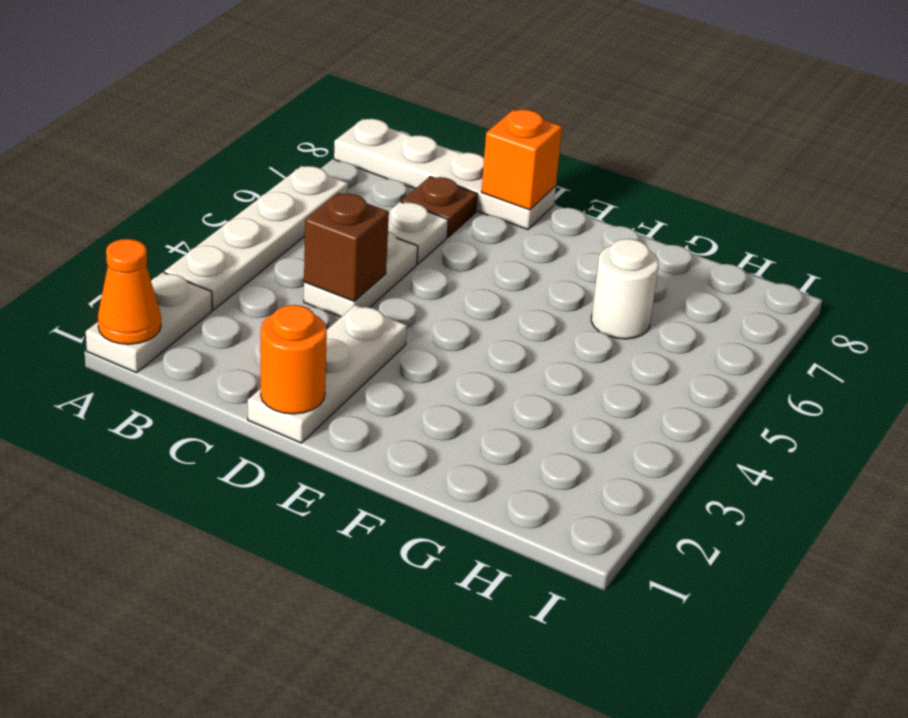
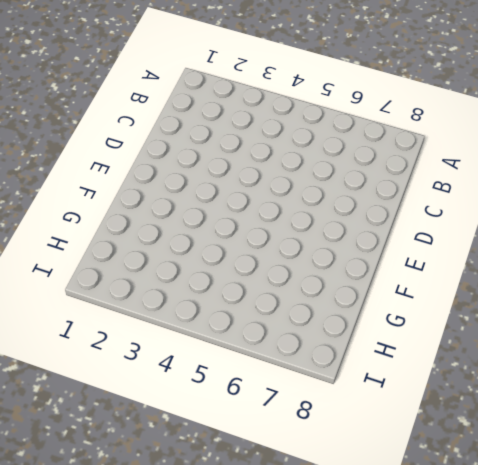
none -> white 1x2 plate [86,272,212,373]
none -> white 1x4 plate [165,166,348,310]
none -> white 1x4 plate [334,119,556,229]

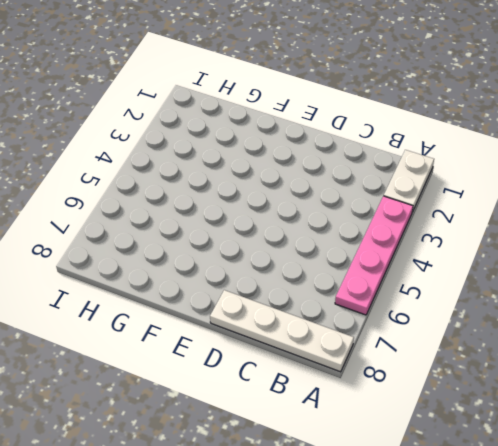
pink 1x4 plate [335,196,413,315] -> white 1x4 plate [165,166,348,310]
none -> white 1x2 plate [304,231,418,317]
none -> white 1x1 plate [388,202,448,264]
none -> brown 1x1 plate [401,177,477,237]

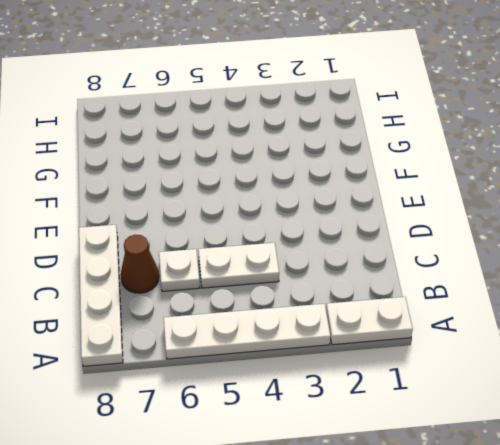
brown 1x1 cone [121,235,159,293] -> brown 1x1 plate [401,177,477,237]
none -> white 1x3 plate [248,305,407,443]
none -> white 1x1 round brick [591,239,659,339]
none -> orange 1x1 cone [98,239,161,344]

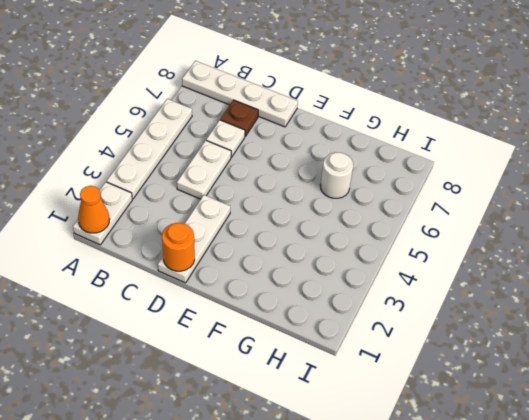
none -> brown 1x1 brick [304,193,389,301]
none -> orange 1x1 brick [481,110,562,210]

